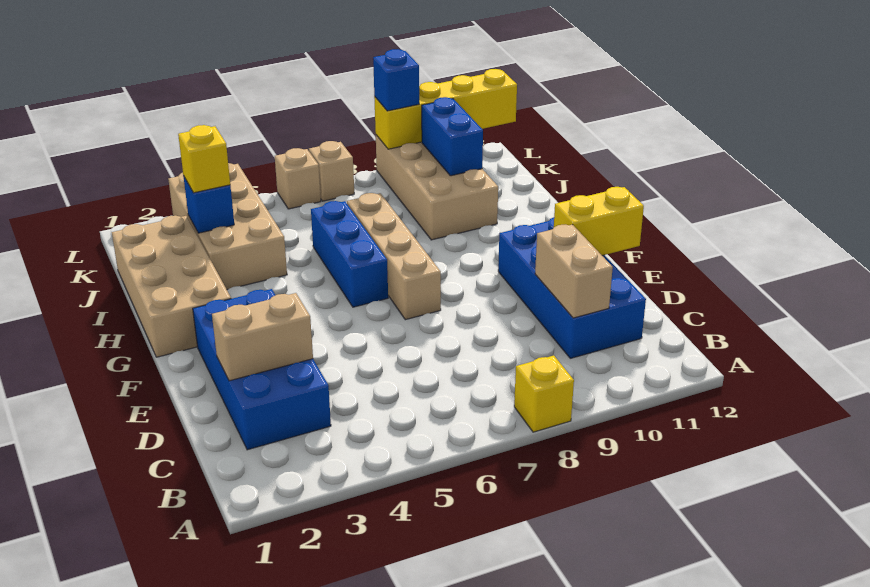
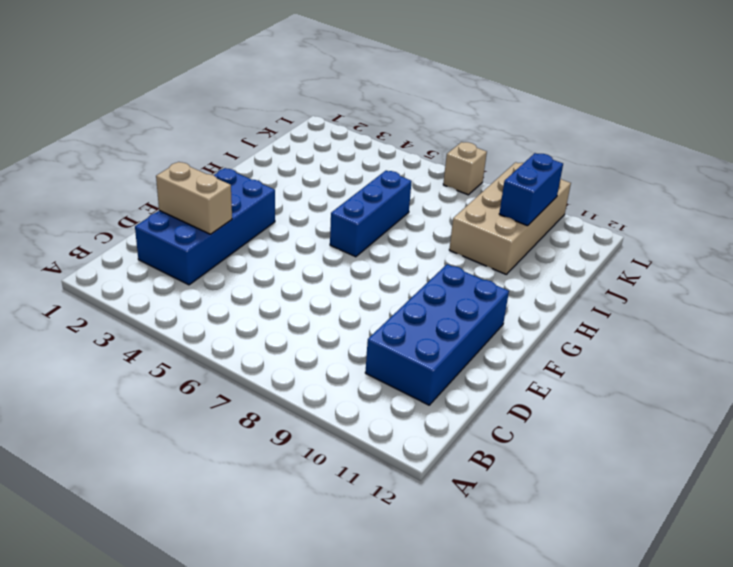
none -> yellow 1x1 brick [514,356,574,432]
none -> tan 1x4 brick [347,193,441,320]
none -> tan 2x4 brick [112,215,231,357]

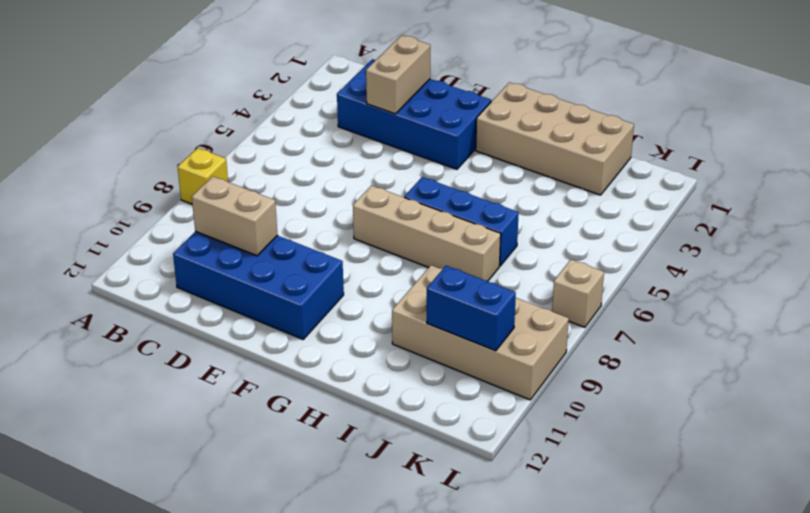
none -> tan 2x4 brick [168,163,287,289]
none -> tan 1x1 brick [275,148,321,209]
none -> yellow 1x2 brick [554,187,644,255]

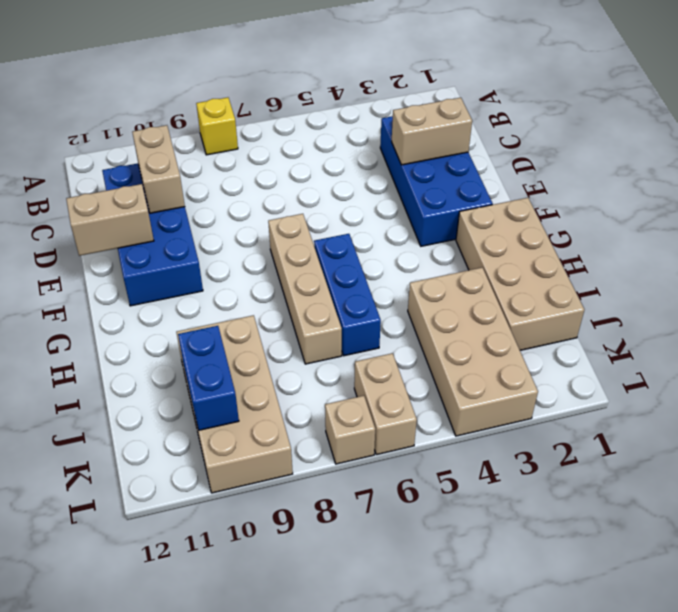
tan 1x2 brick [66,184,154,256] -> yellow 1x2 brick [554,187,644,255]
tan 1x2 brick [354,353,417,455] -> tan 1x1 brick [275,148,321,209]
none -> blue 1x1 brick [183,176,234,233]
none -> yellow 1x4 brick [374,69,517,149]
none -> yellow 1x1 brick [178,125,230,193]

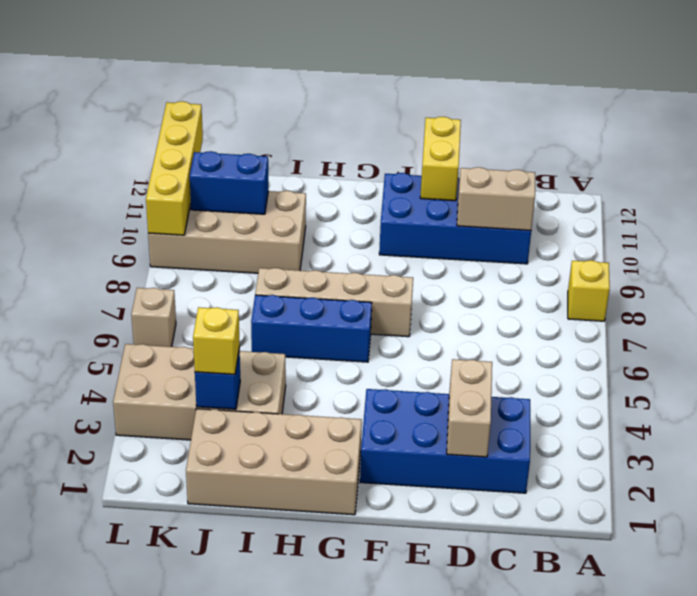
none -> tan 1x1 brick [309,141,354,201]
none -> blue 1x1 brick [373,49,419,111]

